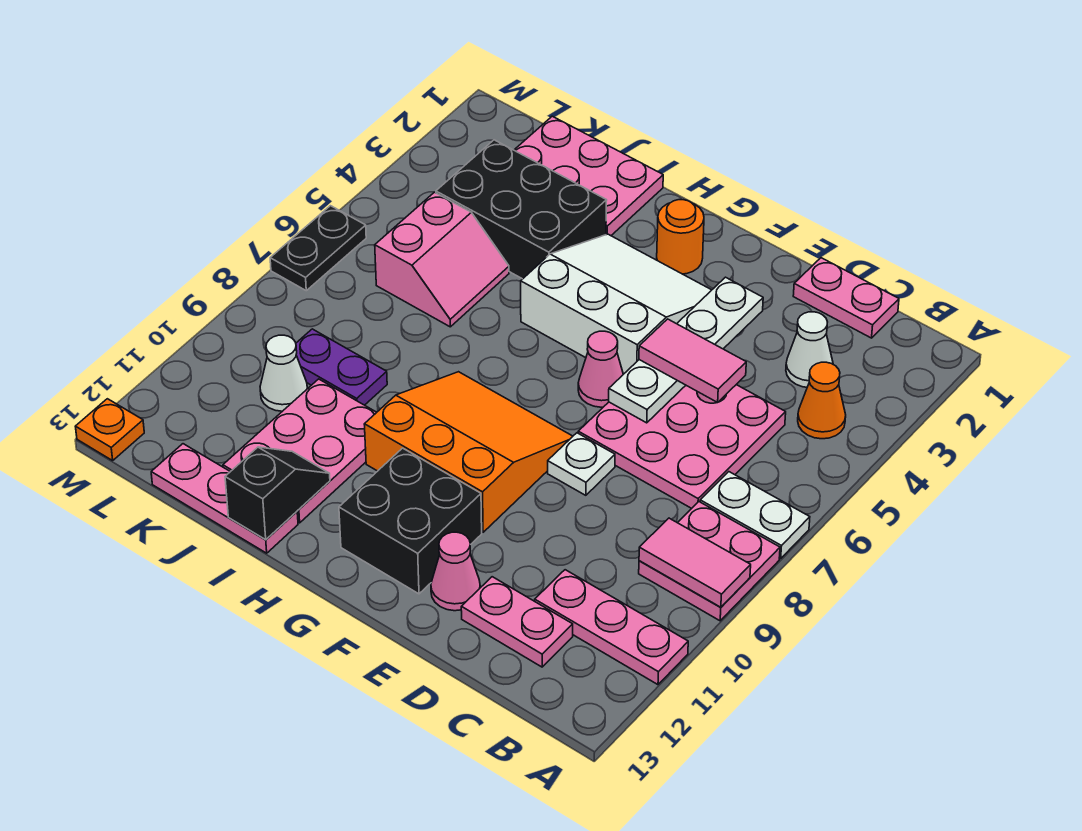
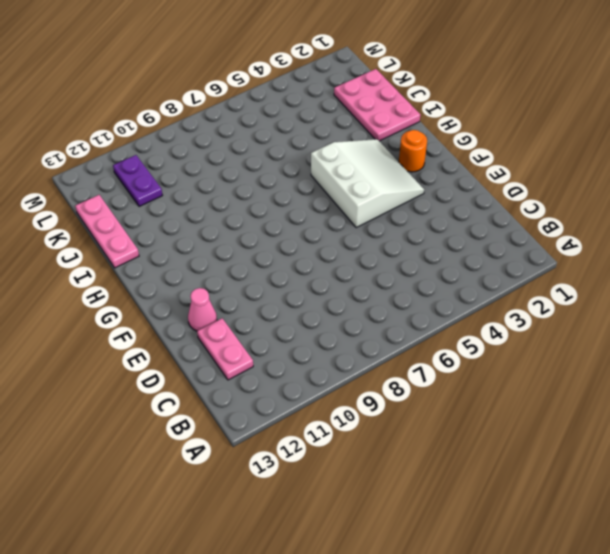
purple 1x2 plate [113,155,162,206] -> purple 1x2 plate moved to [296,329,387,405]
none -> white 1x2 plate [700,472,810,559]
none -> pink 2x2 plate [639,502,780,621]
none -> pink 1x3 plate [535,570,688,685]

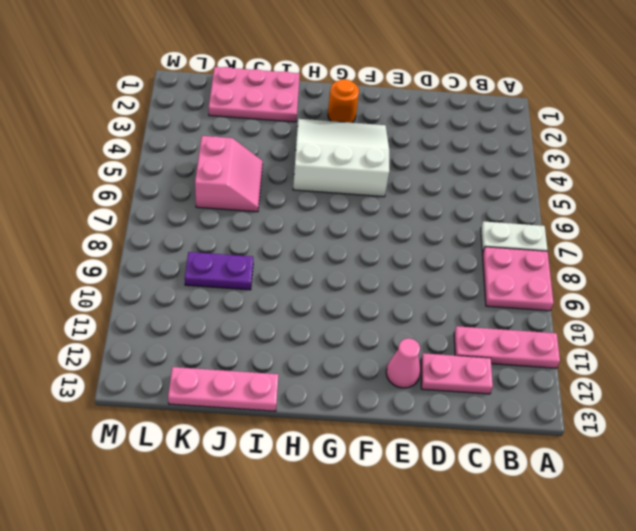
none -> orange 1x1 cone [798,362,846,439]
none -> pink 1x2 plate [793,258,899,338]
none -> white 1x1 cone [786,312,833,387]

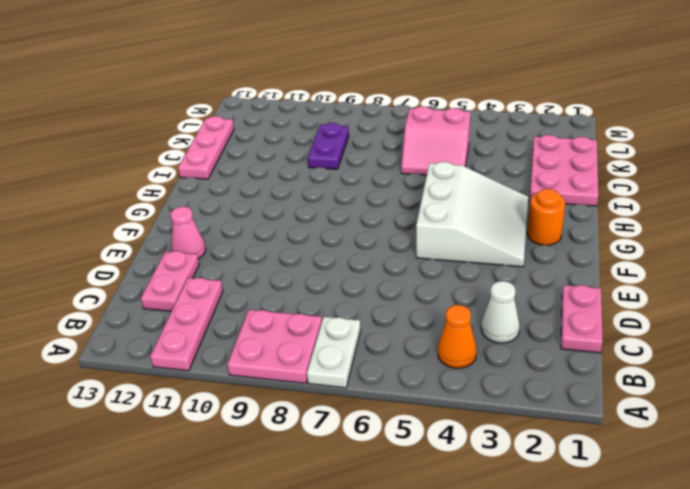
none -> pink 3x3 plate [578,385,786,508]
none -> white 1x1 plate [548,433,615,495]
none -> pink 1x1 cone [578,331,623,407]

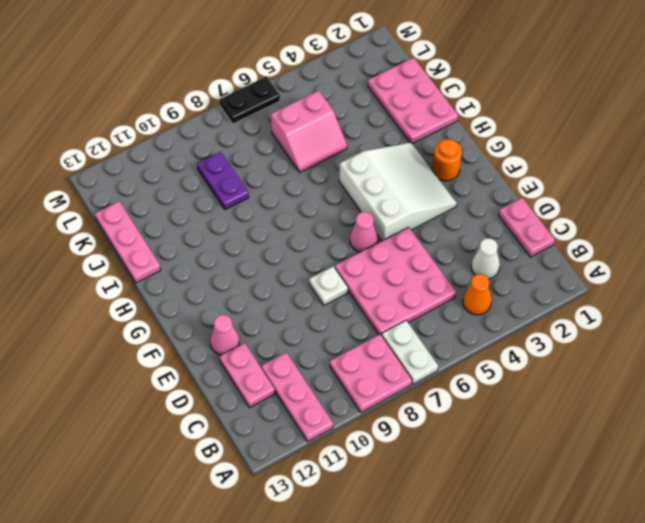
none -> orange 3x3 slope [364,372,573,532]
none -> black 2x2 brick [339,448,482,594]
none -> black 2x3 brick [436,140,607,279]

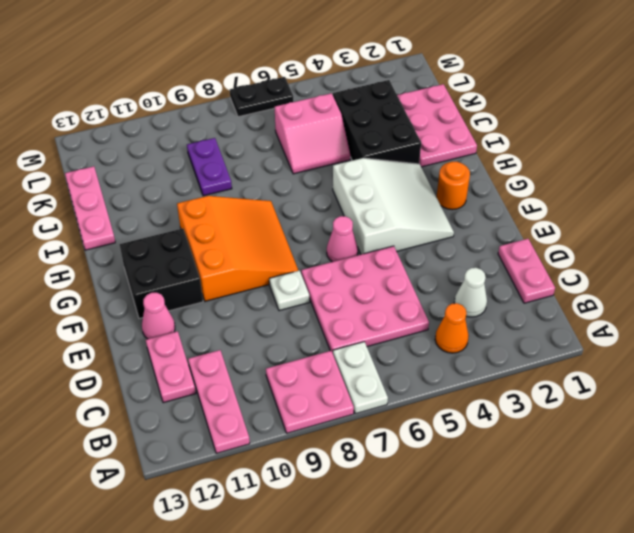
none -> pink 2x3 plate [223,379,377,523]
none -> white 1x1 cone [260,335,307,411]
none -> orange 1x1 plate [75,399,144,461]

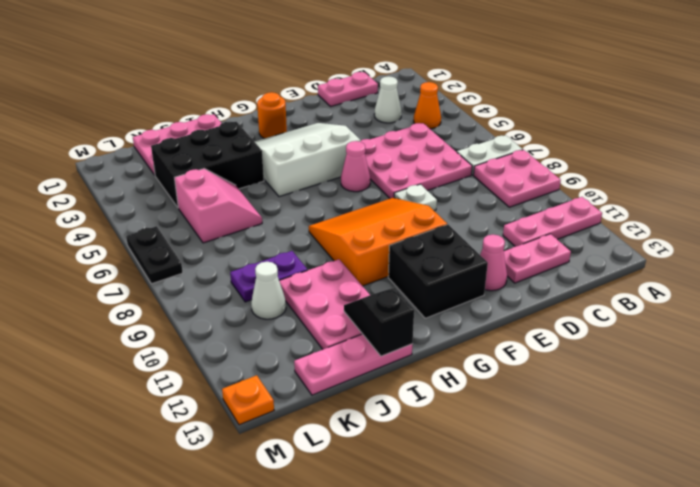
none -> pink 1x2 tile [639,518,751,607]
none -> white 1x4 plate [609,277,763,423]
none -> pink 1x2 tile [639,319,746,403]

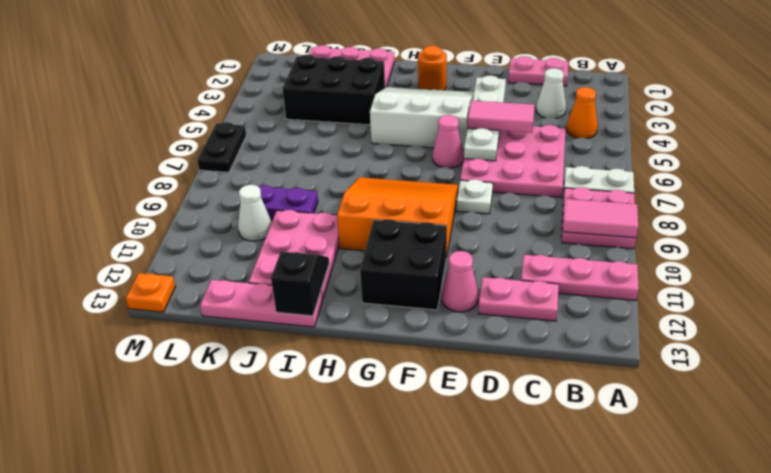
none -> pink 2x2 slope [375,192,509,327]

